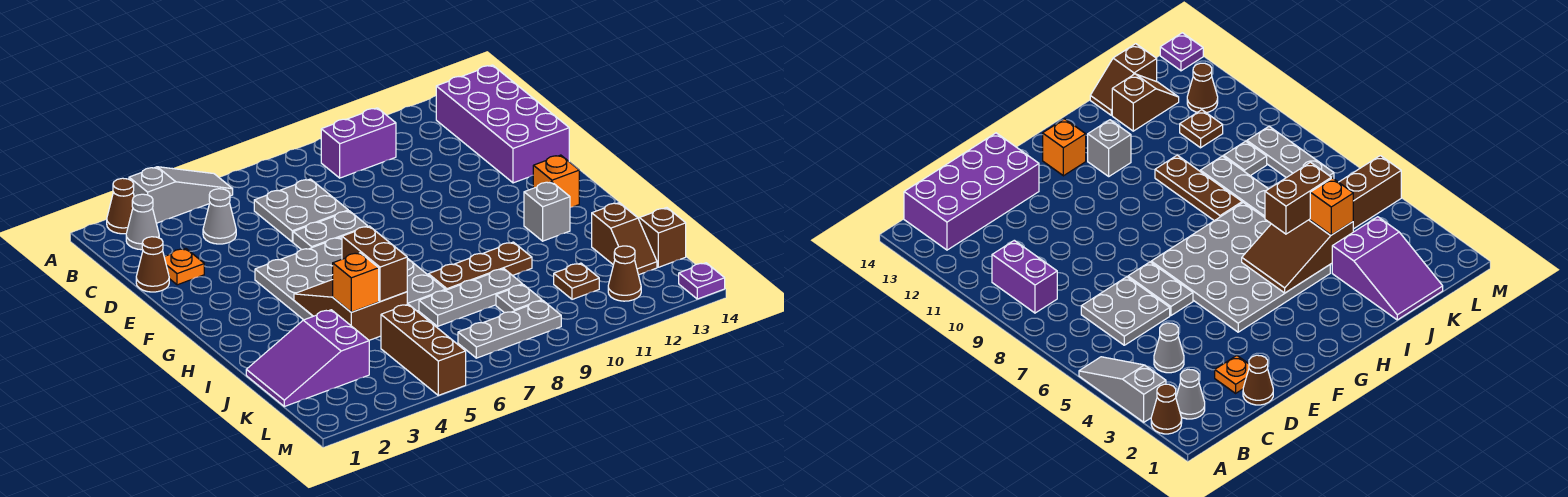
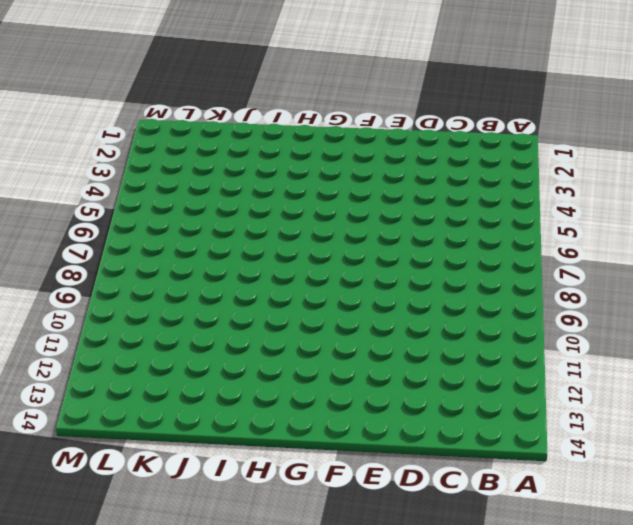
none -> brown 1x1 cone [107,178,134,234]
none -> grey 1x3 slope [129,167,233,223]
none -> grey 1x1 cone [126,194,159,250]

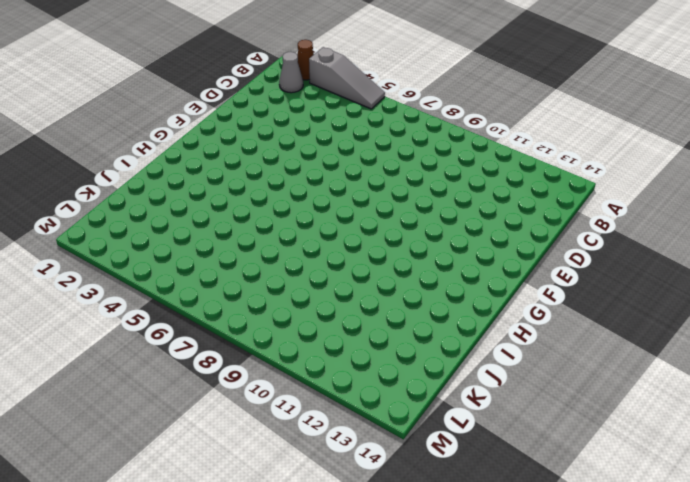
none -> purple 1x2 brick [321,108,396,178]
none -> purple 2x4 brick [436,65,569,183]
none -> grey 1x1 cone [203,189,236,244]

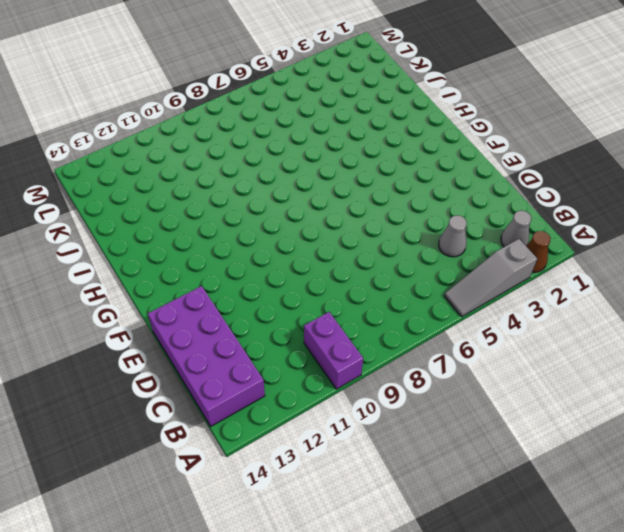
purple 1x2 brick [304,312,363,389] -> purple 1x2 brick turned to [321,108,396,178]
none -> grey 2x2 plate [254,179,348,242]
none -> brown 1x1 cone [136,237,169,292]
none -> orange 1x1 plate [164,249,204,285]

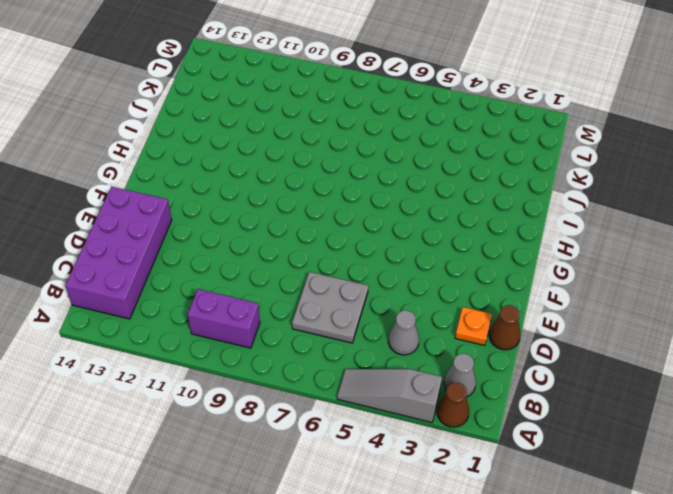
none -> grey 1x2 plate [293,211,368,250]
none -> grey 4x4 plate [255,237,446,320]
none -> orange 1x1 brick [533,155,579,207]

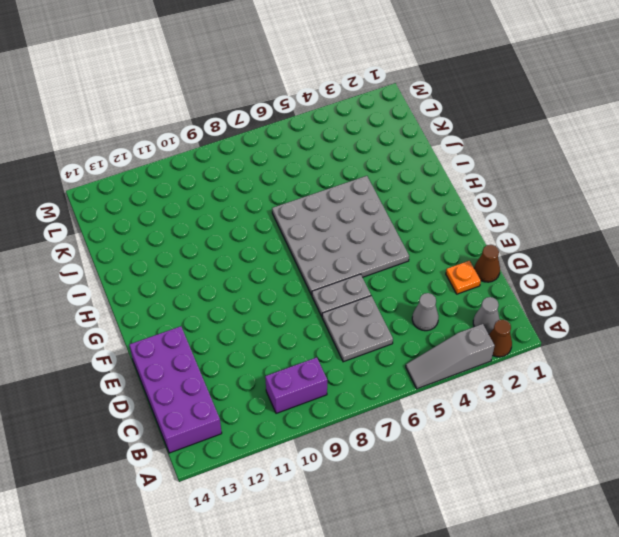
none -> orange 1x1 brick [533,155,579,207]
none -> grey 1x1 brick [524,182,570,241]
none -> brown 1x3 plate [428,242,532,290]

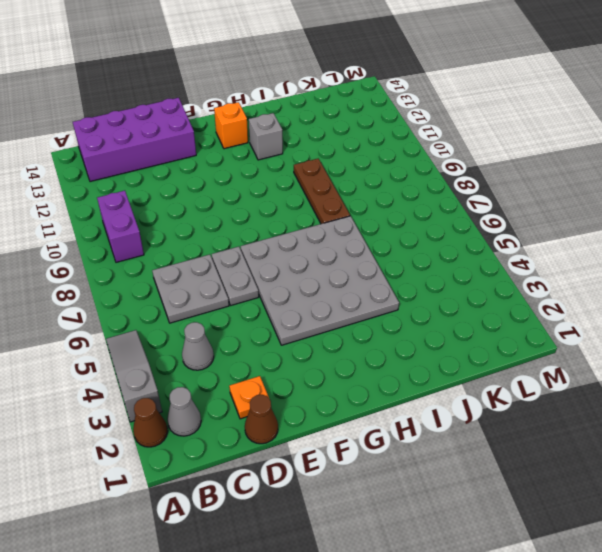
none -> purple 2x3 slope [246,310,369,407]
none -> grey 1x3 plate [419,269,523,326]
none -> brown 1x2 slope [592,203,657,275]

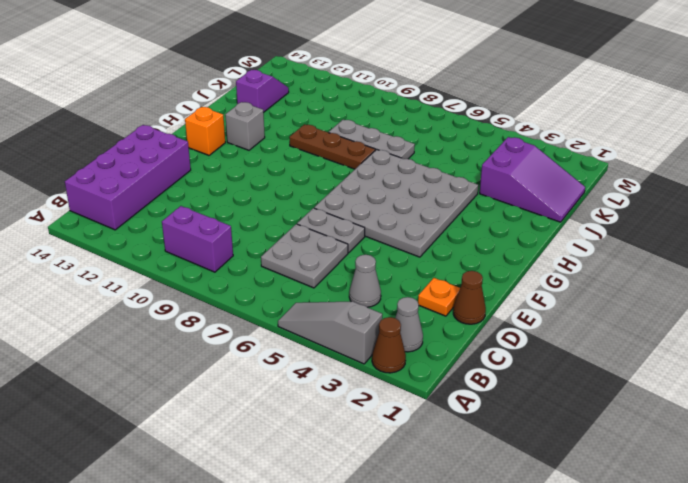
purple 1x2 slope [236,70,289,113] -> brown 1x2 slope [592,203,657,275]
none -> brown 1x2 slope [638,208,686,267]
none -> brown 1x3 brick [381,304,466,395]
none -> grey 1x1 plate [496,285,542,313]

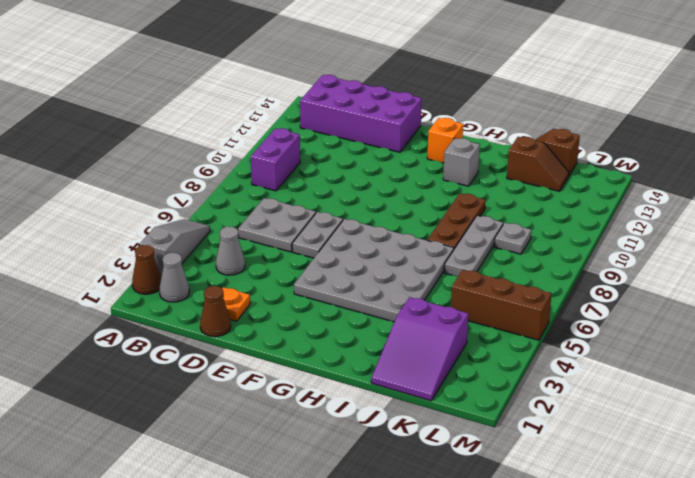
none -> brown 1x1 plate [554,263,599,299]
none -> grey 1x3 plate [458,300,561,358]
none -> brown 1x1 cone [608,246,641,301]

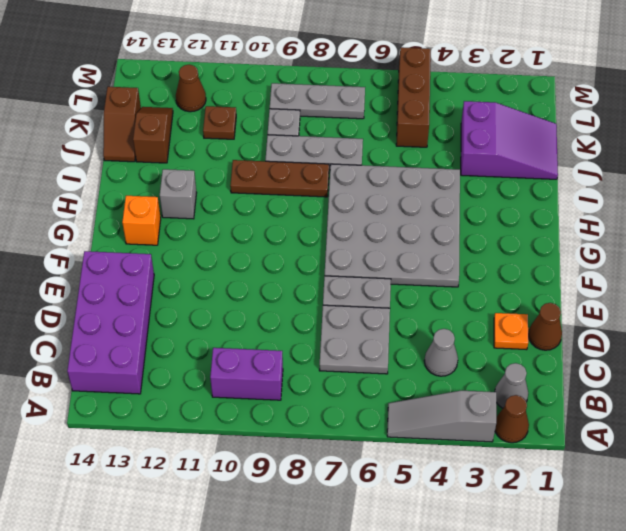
none -> purple 1x1 plate [679,263,725,299]
none -> brown 2x3 slope [294,280,407,340]
none -> brown 1x2 brick [342,226,407,302]

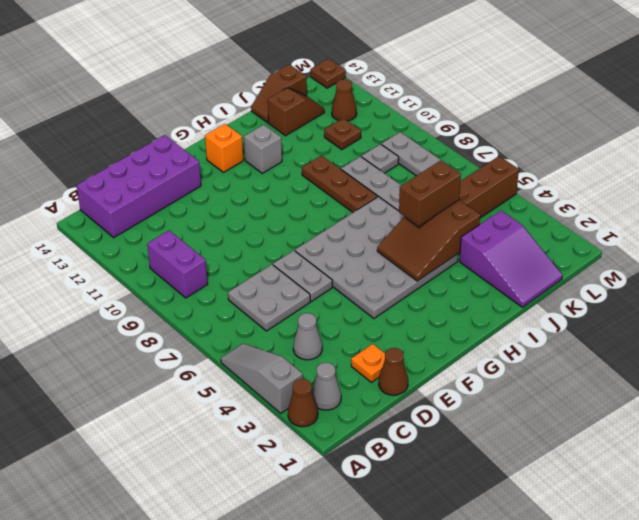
brown 1x1 plate [310,59,346,88] -> purple 1x1 plate [679,263,725,299]
none -> orange 1x1 brick [333,253,379,312]

